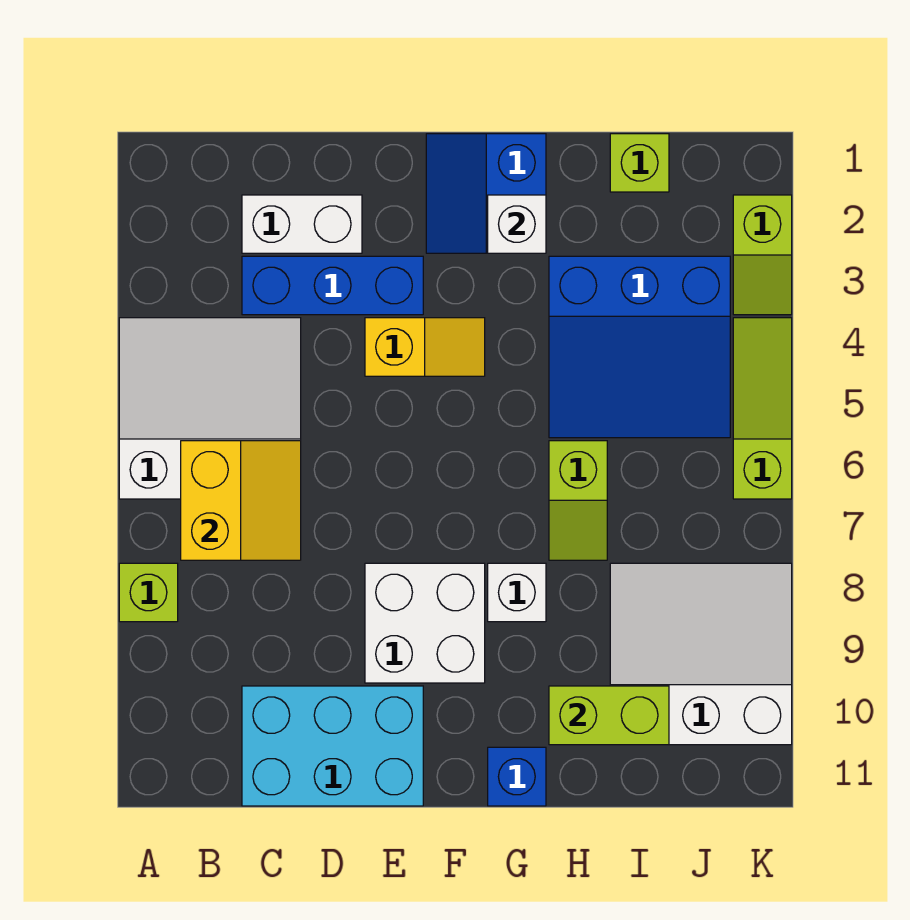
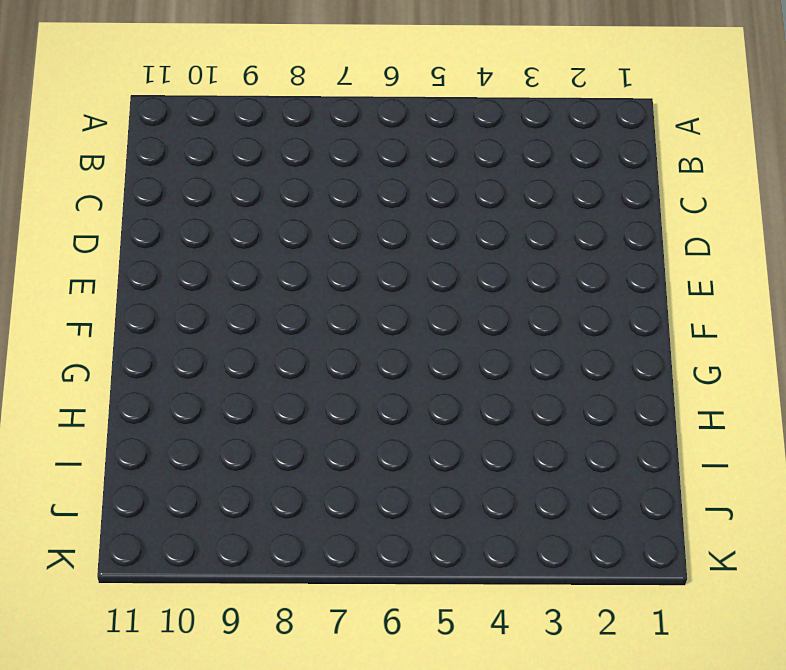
none -> white 3x3 slope [119,318,301,499]
none -> lime 1x1 brick [119,563,178,622]
none -> white 1x2 brick [242,195,362,253]

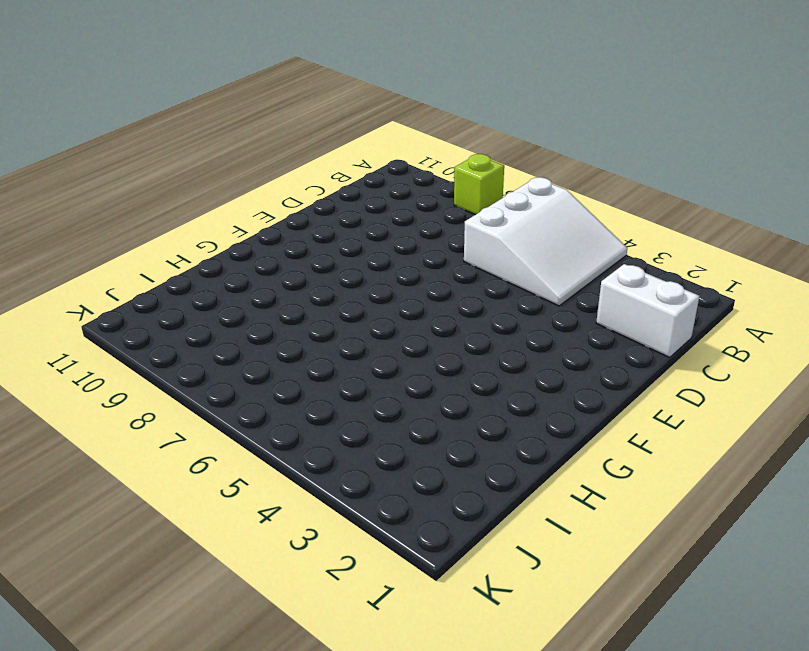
white 1x2 brick [596,264,699,358] -> white 1x2 brick turned to [242,195,362,253]
none -> blue 1x3 brick [242,256,423,315]
none -> cyan 2x3 brick [242,686,423,806]
none -> yellow 1x2 slope [365,318,485,376]

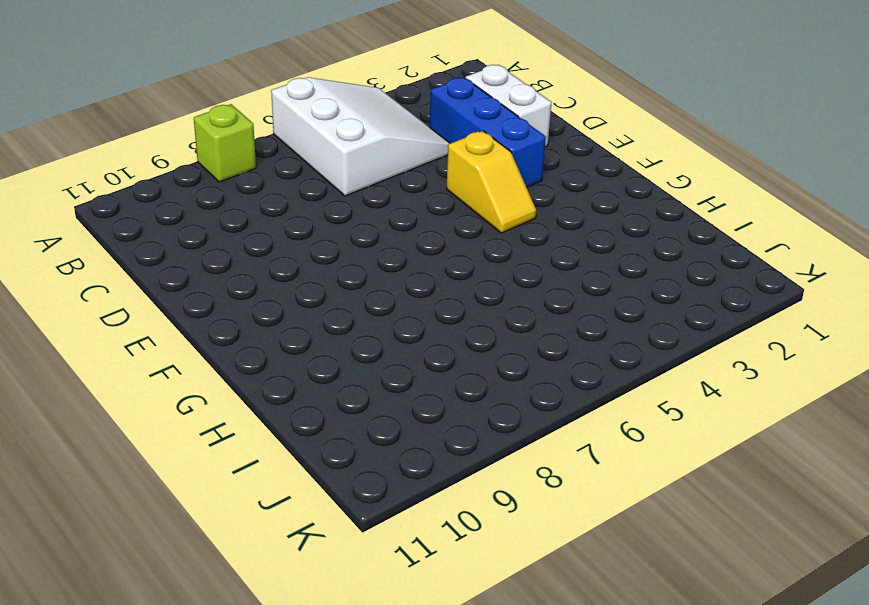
none -> cyan 2x3 brick [242,686,423,806]
none -> white 2x2 brick [365,563,485,683]
none -> blue 2x2 slope [426,134,546,253]

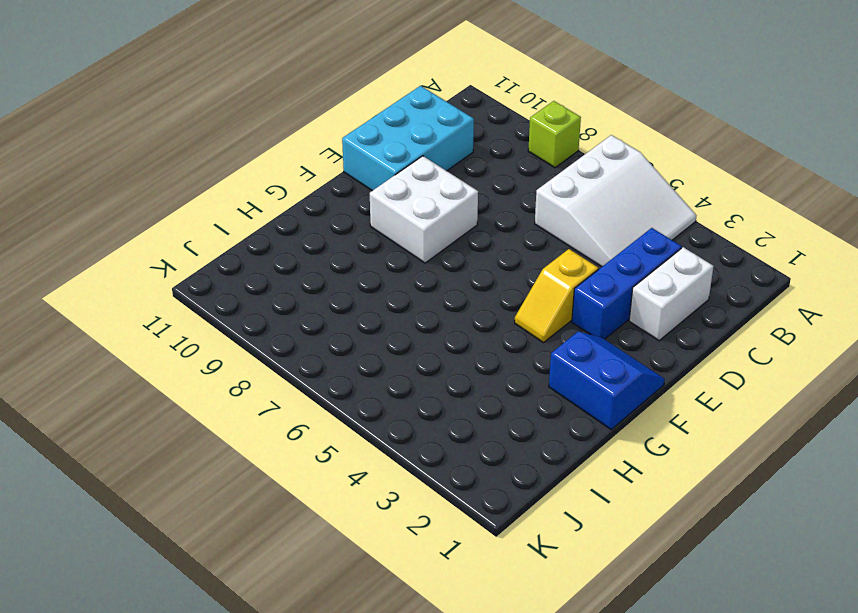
none -> white 1x1 brick [488,563,546,622]
none -> blue 1x1 brick [488,747,546,806]
none -> blue 3x3 slope [549,256,730,438]

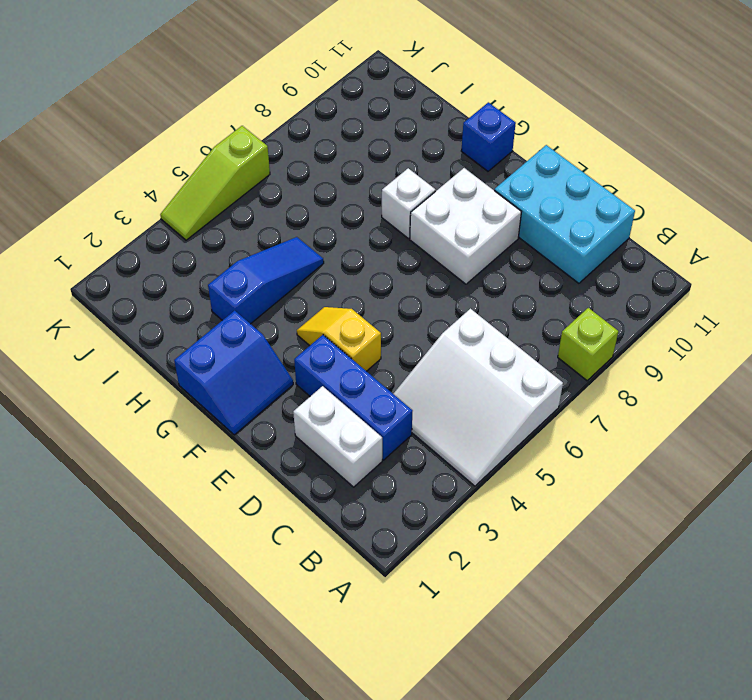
blue 1x3 slope [208,237,324,324] -> blue 3x3 slope [549,256,730,438]
none -> lime 1x2 slope [549,441,607,560]
none -> lime 1x1 brick [610,134,669,192]
none -> white 3x3 slope [610,563,792,745]

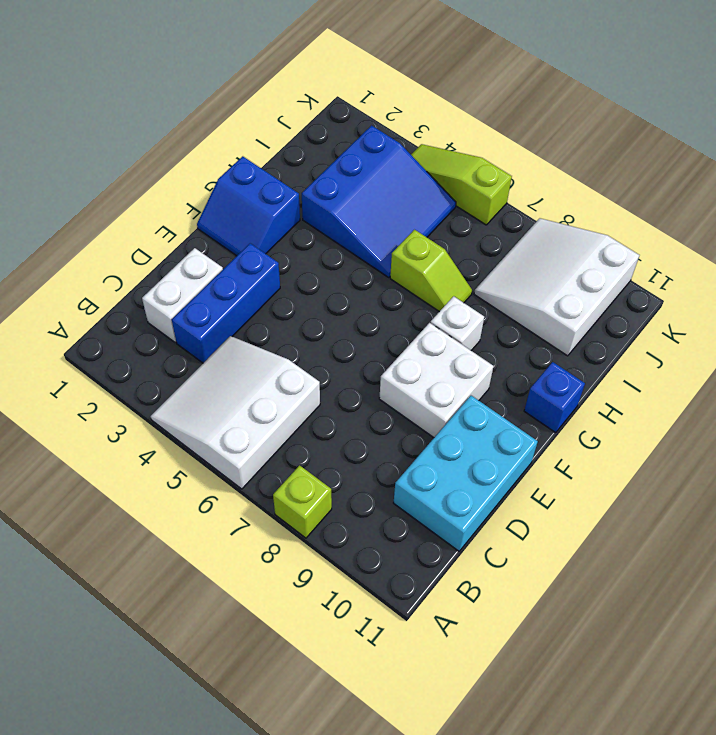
none -> yellow 1x2 slope [365,318,485,376]
none -> lime 1x1 brick [610,134,669,192]
none -> lime 1x2 slope [733,195,792,315]

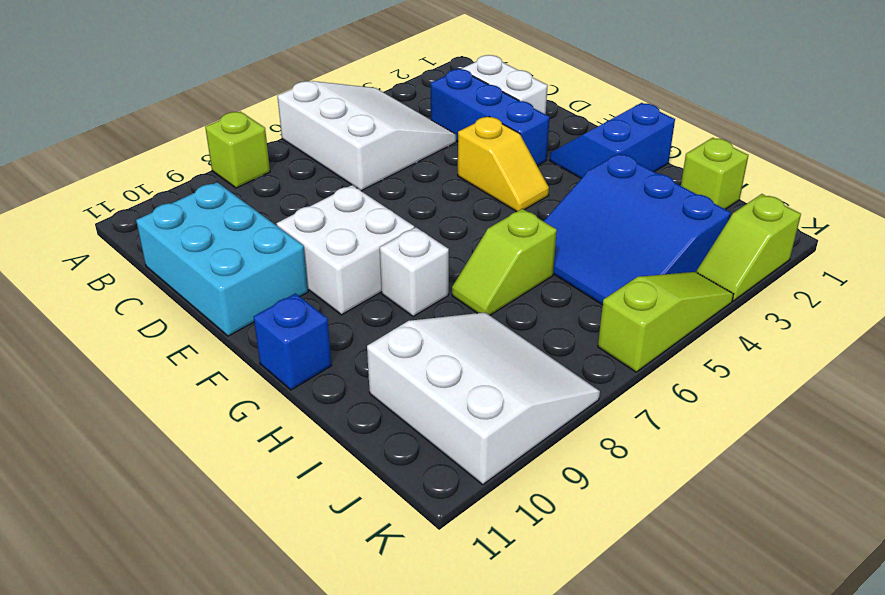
none -> yellow 2x2 slope [181,441,301,560]
none -> white 1x1 brick [488,195,546,253]
none -> lime 1x2 brick [549,686,669,745]

